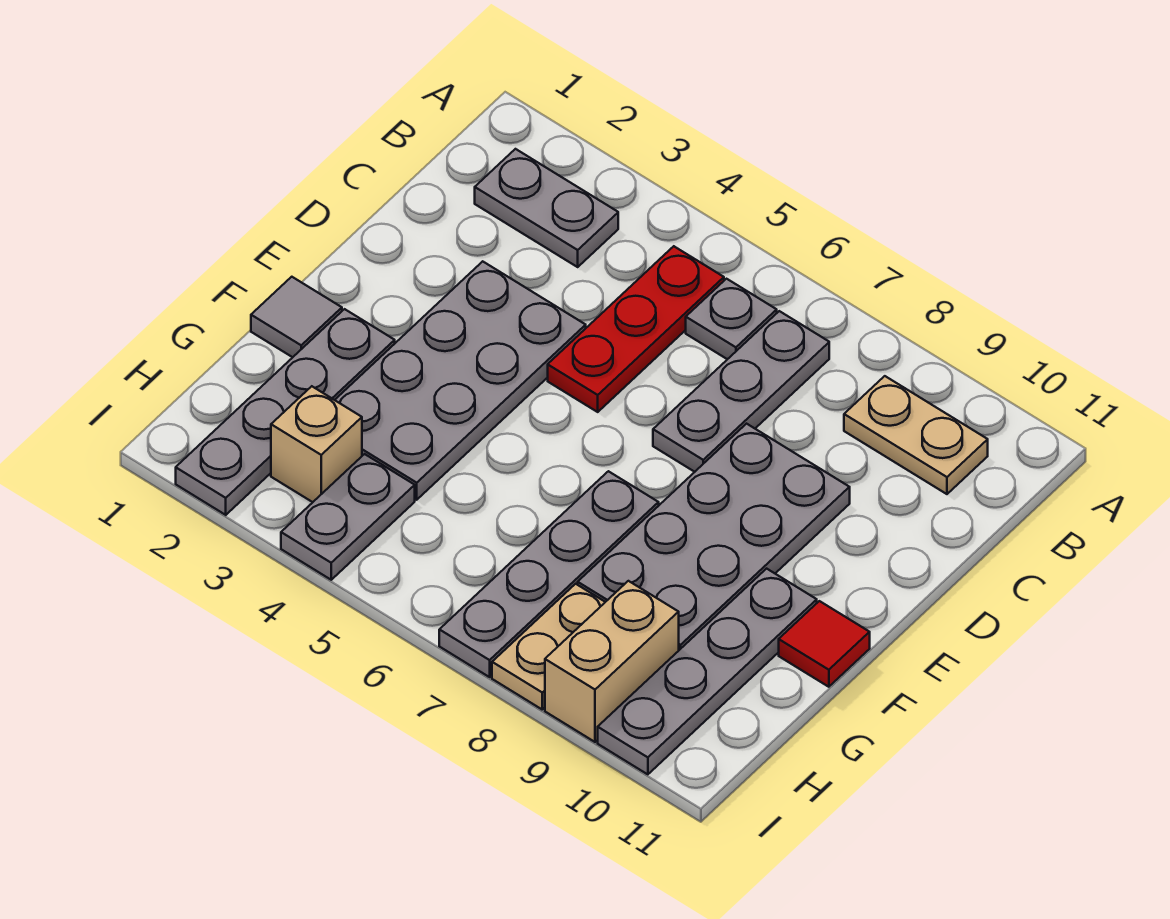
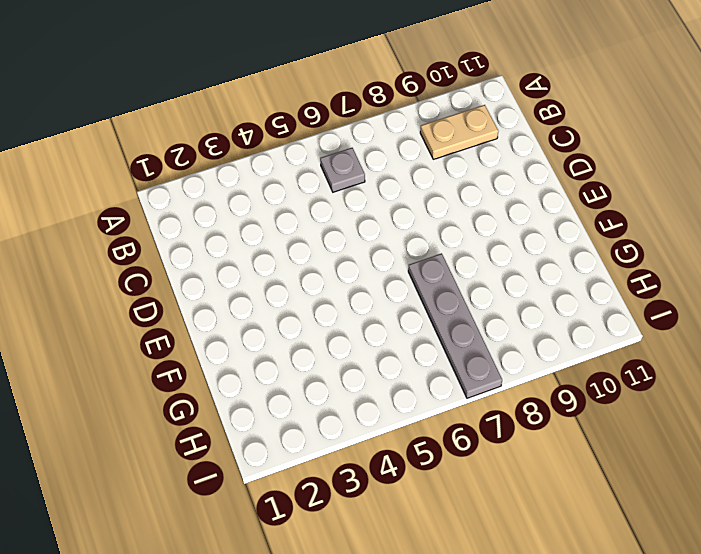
none -> grey 1x2 plate [475,149,618,267]
none -> red 1x3 plate [548,246,724,412]
none -> grey 1x3 plate [653,311,829,472]

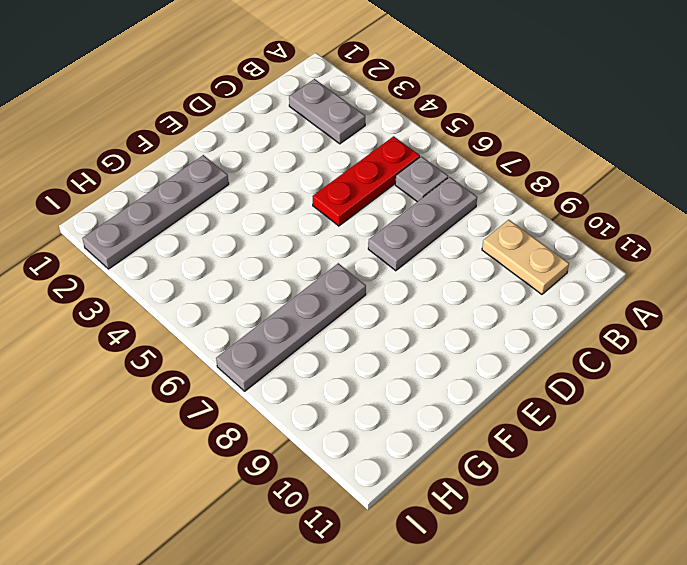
none -> grey 2x4 plate [335,261,586,500]
none -> grey 2x4 plate [578,424,850,650]
none -> grey 1x1 tile [251,277,342,357]

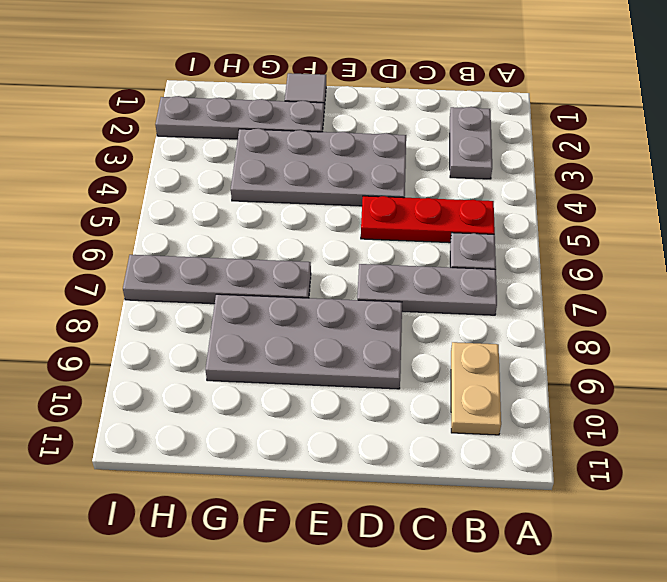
none -> grey 1x4 plate [598,569,817,774]
none -> red 1x1 tile [779,601,870,687]
none -> tan 1x1 brick [271,386,362,502]

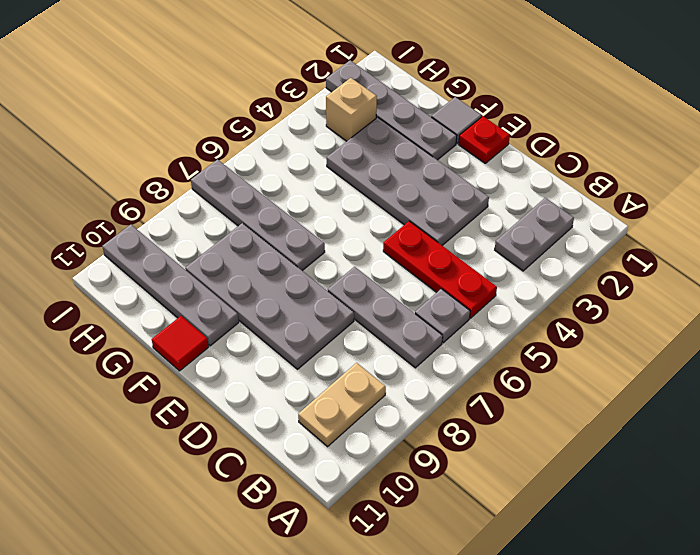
red 1x1 plate [459,116,510,163] -> none
none -> grey 1x2 plate [281,454,415,580]
none -> tan 1x2 plate [492,584,605,709]
none -> tan 1x2 brick [545,581,679,742]

